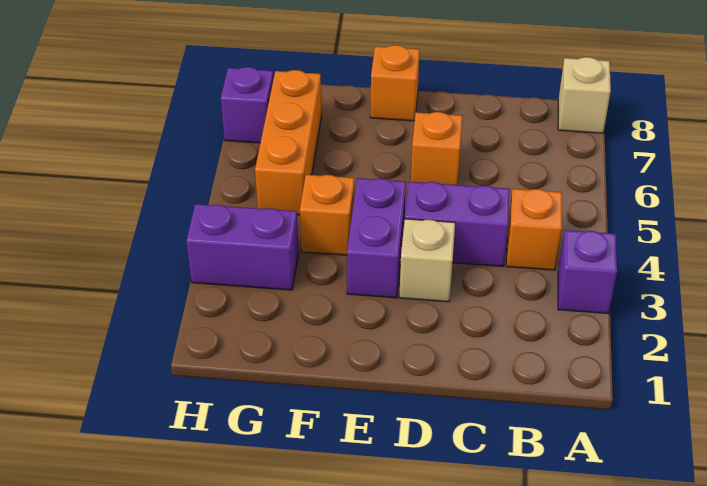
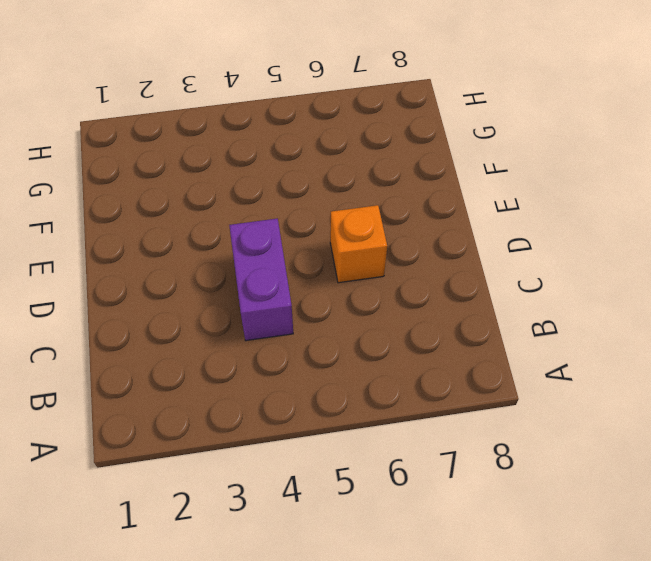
none -> purple 1x1 brick [558,230,617,314]
none -> tan 1x1 brick [558,57,611,133]
none -> orange 1x1 brick [506,189,562,270]

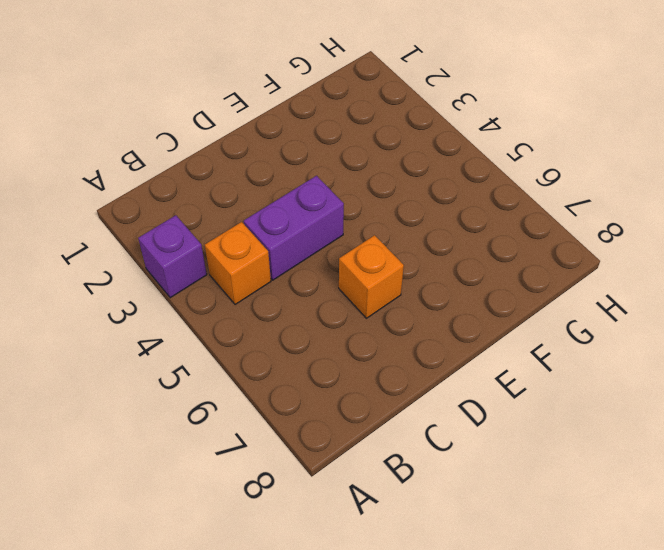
none -> tan 1x1 brick [558,57,611,133]
none -> tan 1x1 brick [399,219,455,302]
none -> purple 1x2 brick [347,178,406,298]

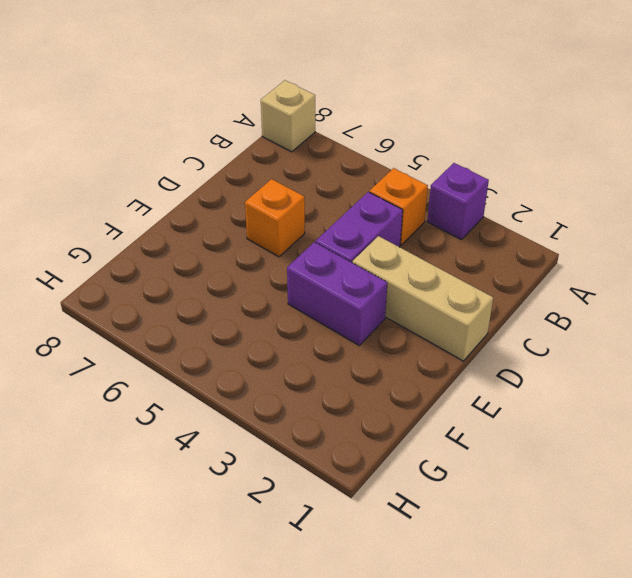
tan 1x3 brick [352,236,493,361] -> tan 1x1 brick [399,219,455,302]
none -> orange 1x1 brick [370,45,420,121]
none -> orange 1x1 brick [300,175,354,255]
none -> purple 1x2 brick [186,204,299,290]

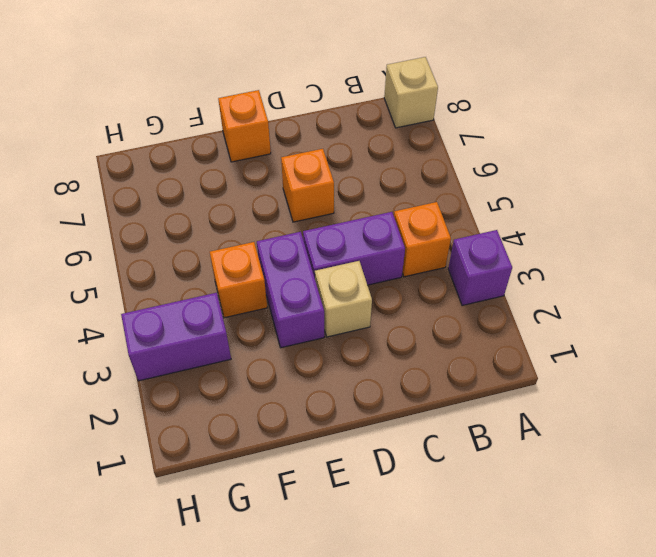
none -> orange 1x3 brick [255,70,322,215]
none -> purple 1x1 brick [221,67,273,143]

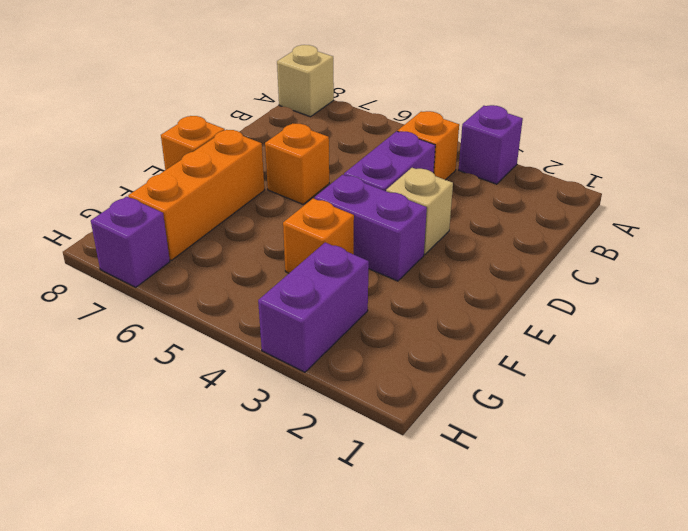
orange 1x3 brick [128,130,264,260] -> orange 1x3 brick turned to [255,70,322,215]

